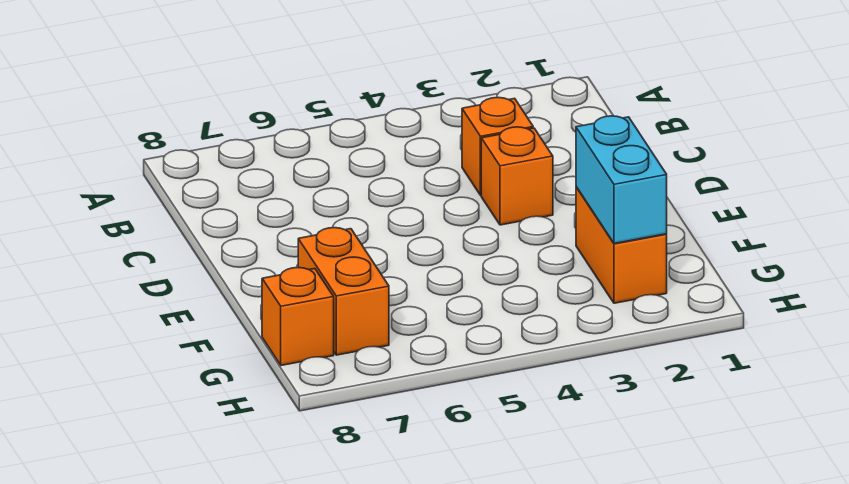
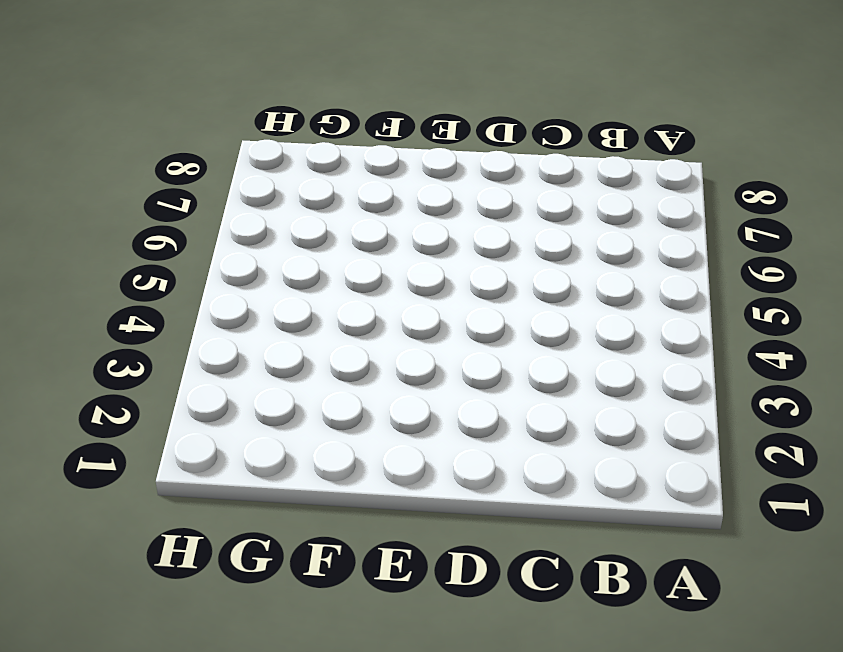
none -> orange 1x1 brick [462,97,533,195]
none -> orange 1x1 brick [481,127,553,225]

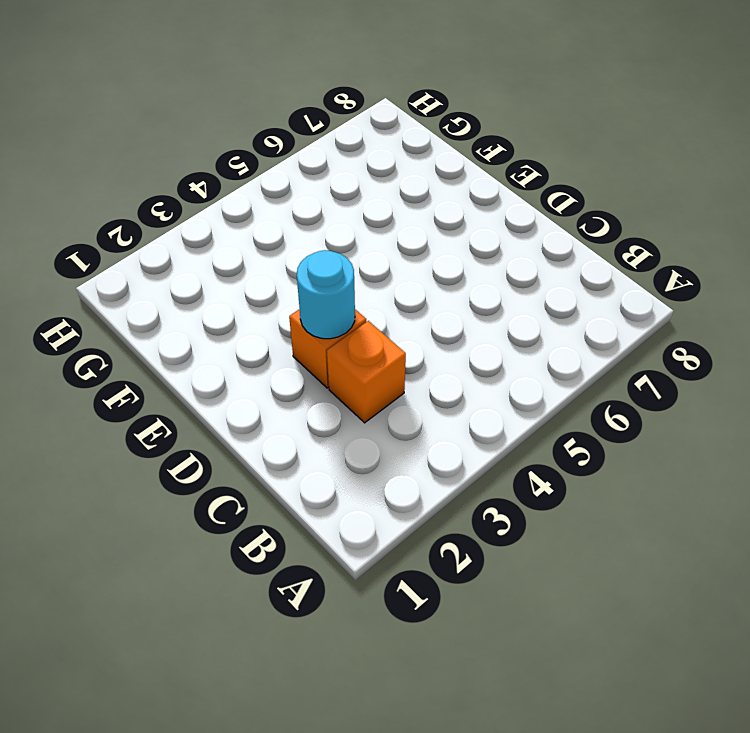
cyan 1x1 round brick [297,250,355,339] -> none
none -> orange 1x2 brick [576,187,667,303]
none -> orange 1x2 brick [298,228,389,355]

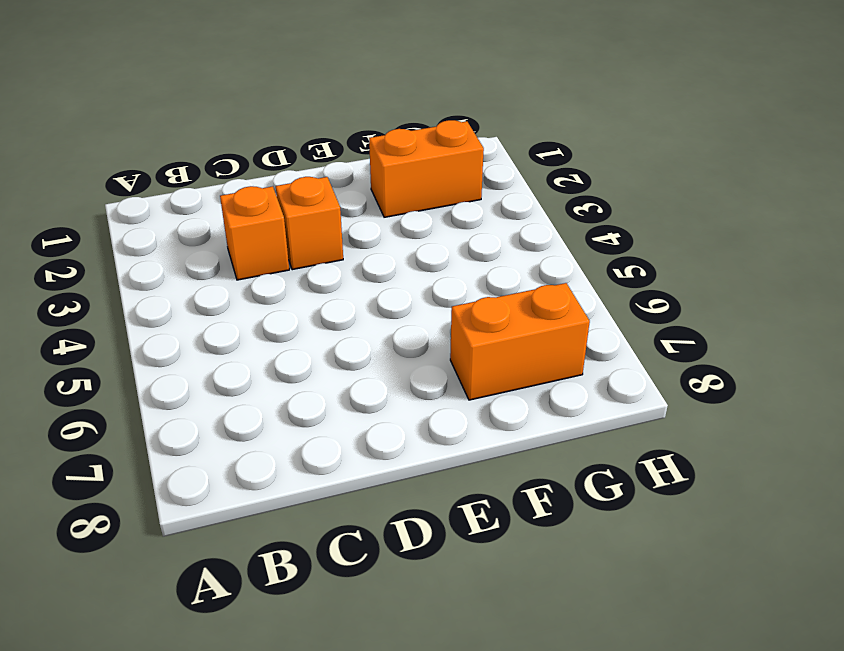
none -> orange 1x1 brick [262,268,334,365]
none -> cyan 1x2 brick [576,116,667,244]

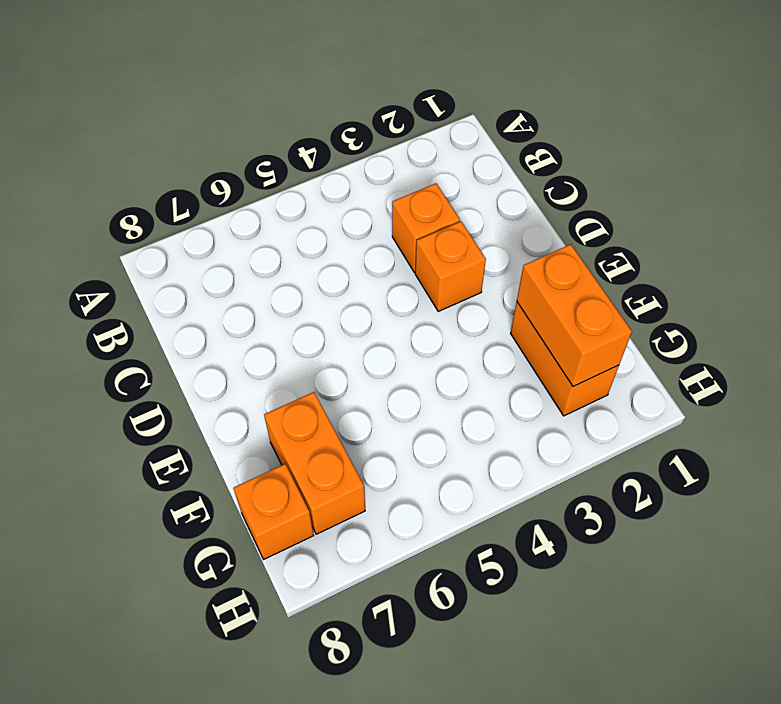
orange 1x2 brick [517,244,632,387] -> cyan 1x2 brick [576,116,667,244]

